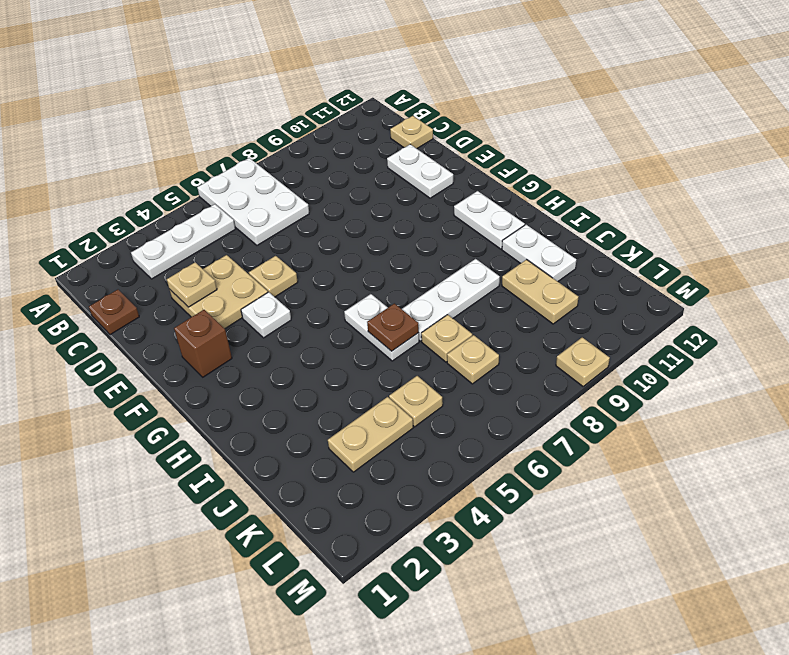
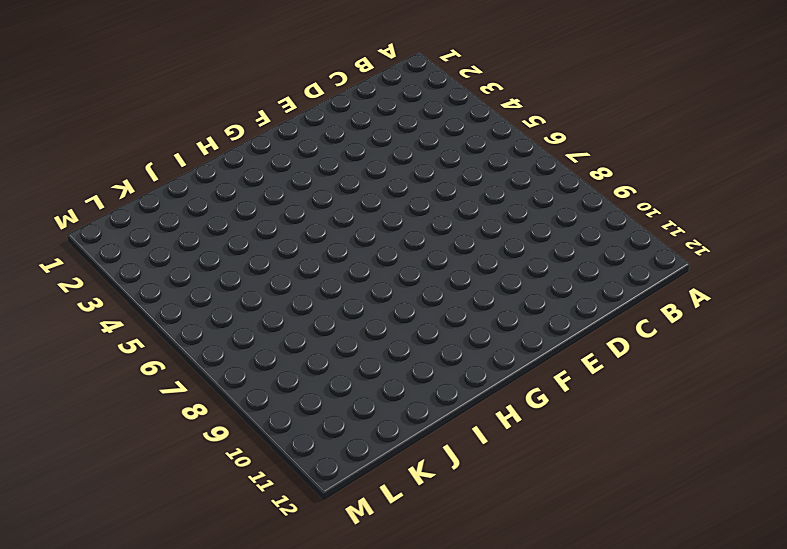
none -> white 2x3 plate [197,158,309,245]
none -> white 1x3 plate [131,204,235,279]
none -> brown 1x1 plate [89,290,139,335]

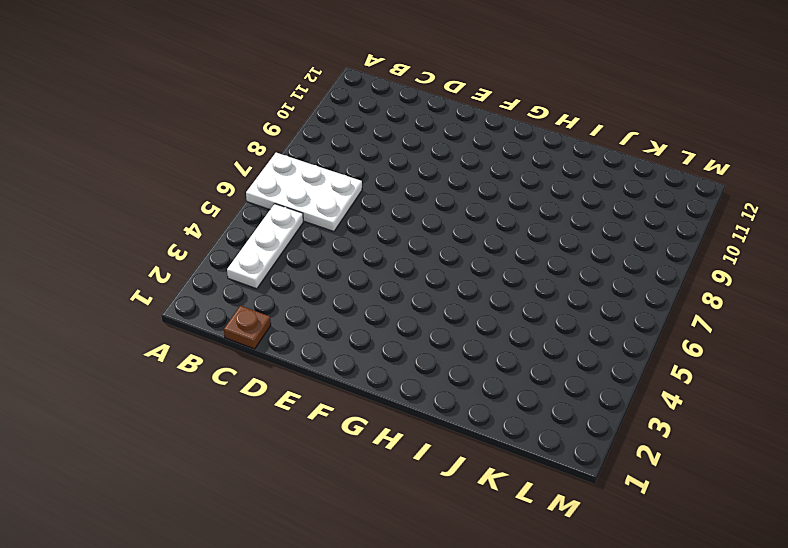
none -> tan 1x1 plate [390,116,433,149]
none -> tan 2x2 plate [170,255,268,329]
none -> white 1x2 plate [387,144,453,198]

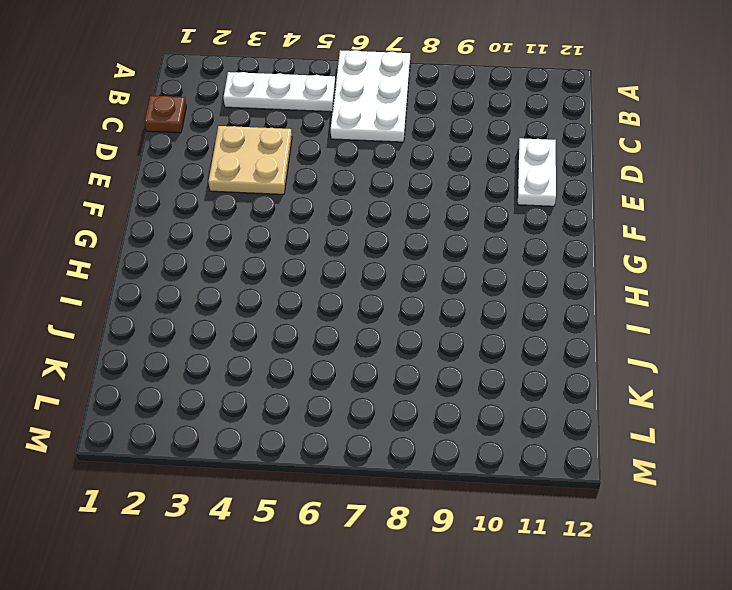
none -> tan 1x1 plate [390,116,433,149]
none -> tan 1x1 plate [249,256,298,297]
none -> brown 1x1 brick [174,310,232,377]

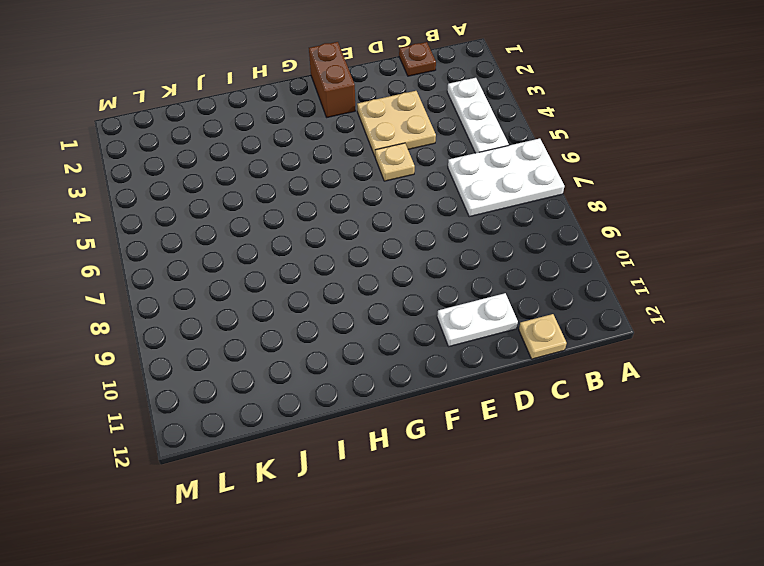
brown 1x2 brick [309,42,355,117] -> brown 1x1 brick [174,310,232,377]
none -> white 1x1 plate [241,292,291,338]
none -> white 1x2 plate [454,191,525,249]
none -> white 1x2 plate [344,294,419,361]

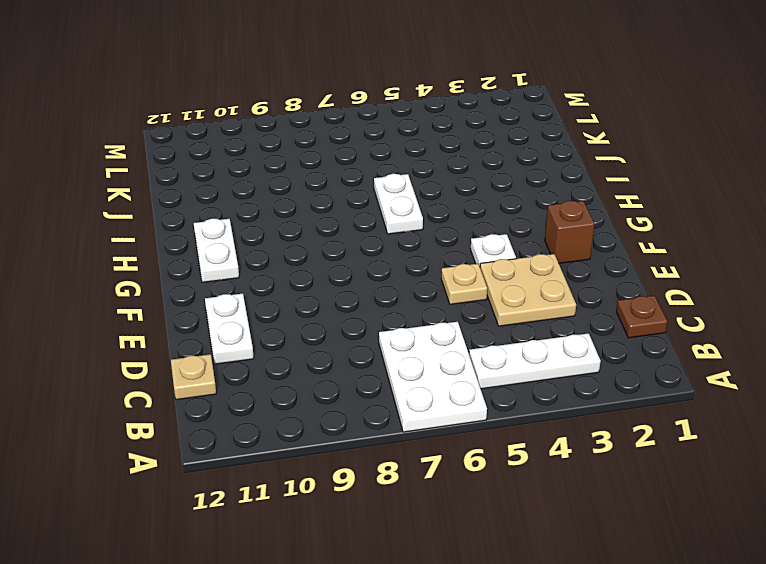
none -> white 1x3 plate [402,259,500,341]
none -> white 1x2 plate [502,225,576,281]
none -> tan 1x1 plate [421,315,472,362]

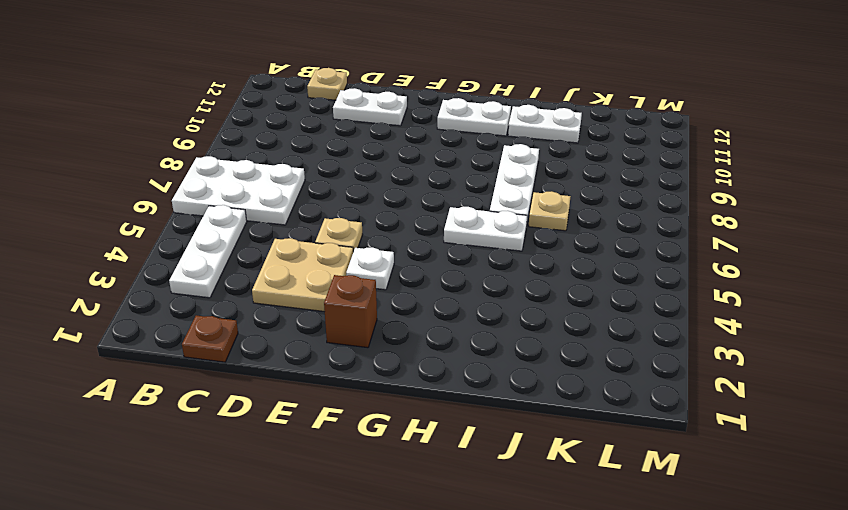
none -> tan 1x2 plate [502,260,578,324]
none -> tan 1x2 plate [328,397,413,472]
none -> tan 1x1 plate [389,376,443,427]

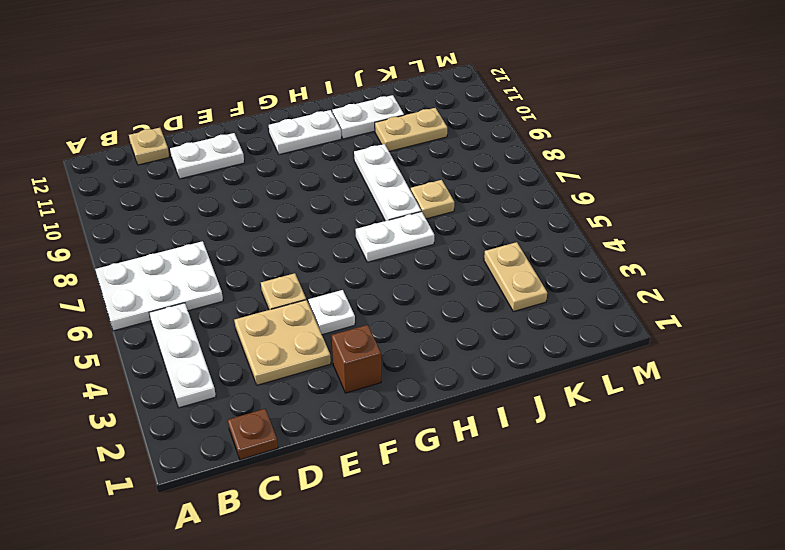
none -> tan 1x1 plate [389,376,443,427]
none -> tan 1x1 plate [447,335,499,384]
none -> tan 1x1 plate [556,337,610,386]

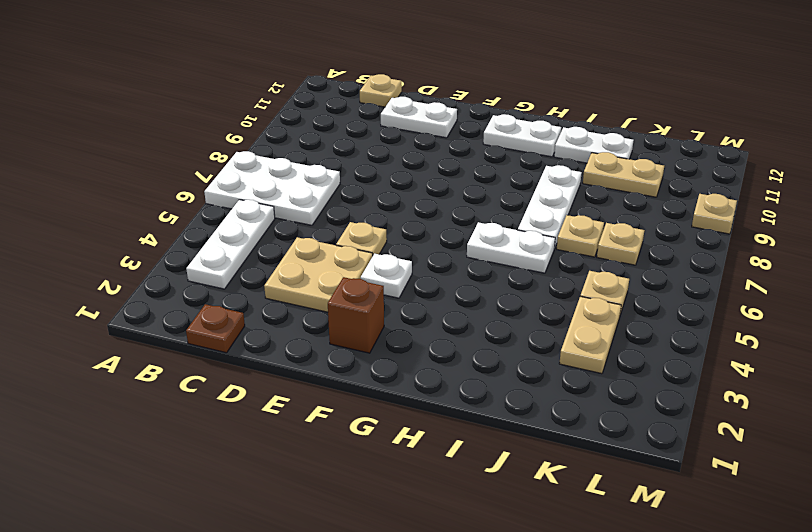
none -> tan 1x1 plate [167,262,217,307]
none -> brown 1x1 plate [367,303,419,351]

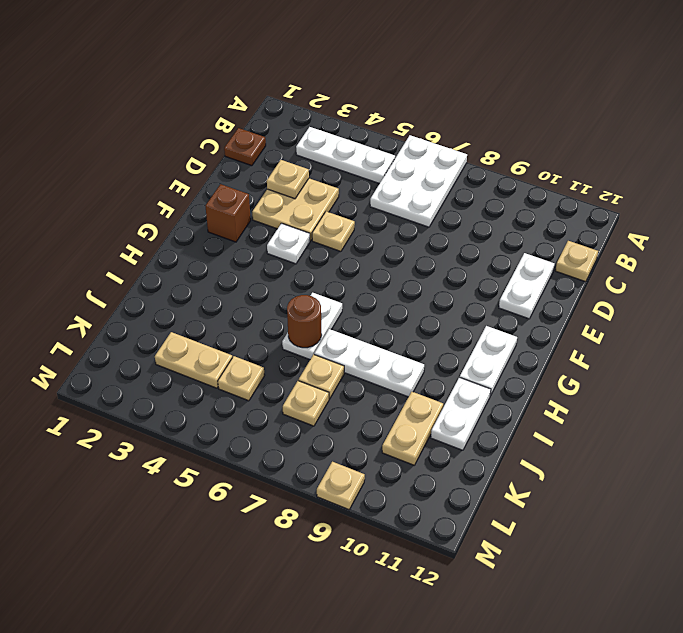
brown 1x1 round brick [287,295,322,348] -> brown 1x1 plate [367,303,419,351]

